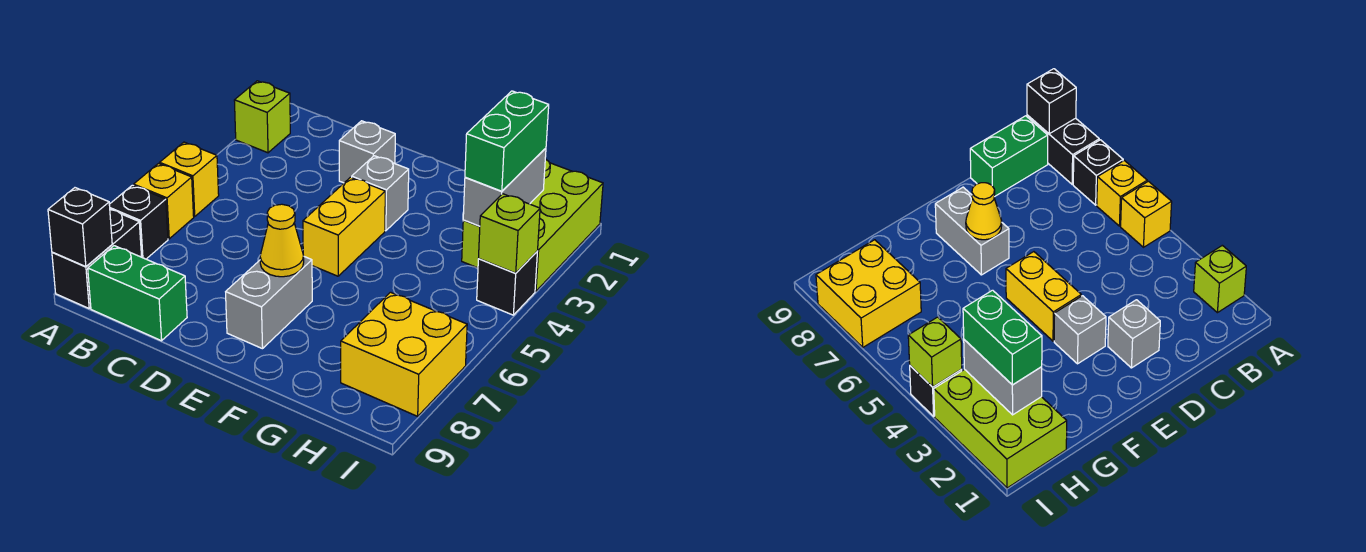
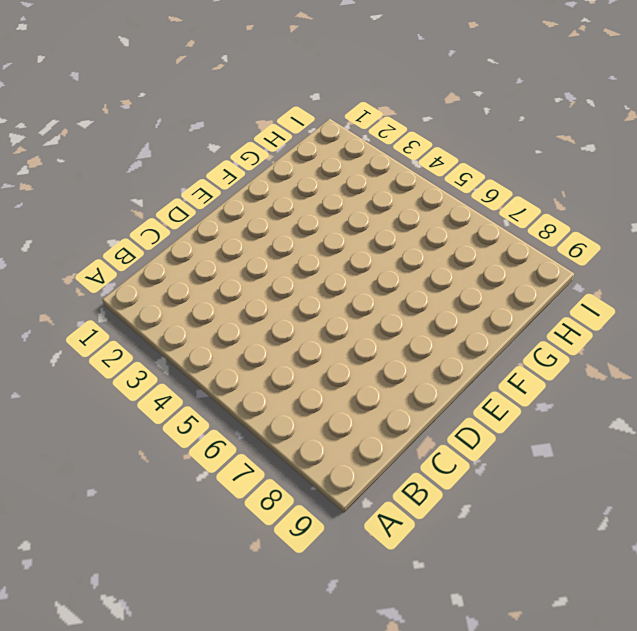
none -> lime 1x1 brick [234,81,290,153]
none -> yellow 1x1 brick [160,142,219,217]
none -> yellow 1x1 brick [134,164,194,239]

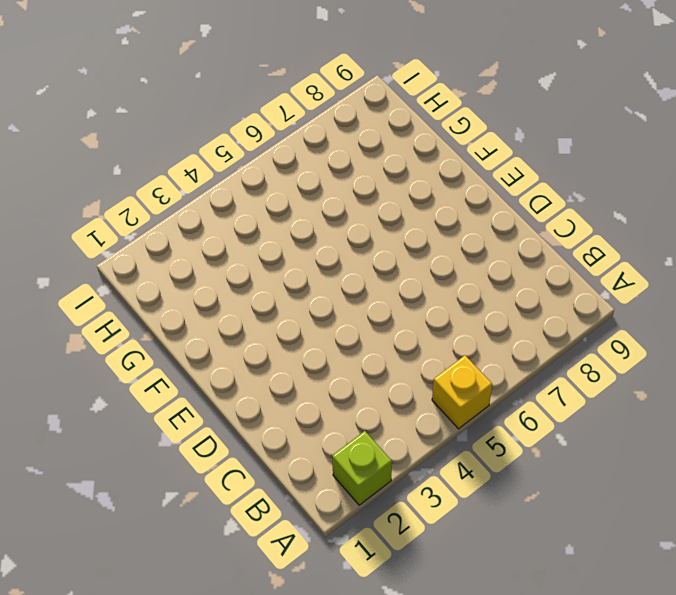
none -> yellow 1x1 brick [134,164,194,239]
none -> black 1x1 brick [109,185,168,259]
none -> black 1x2 brick [52,210,142,308]

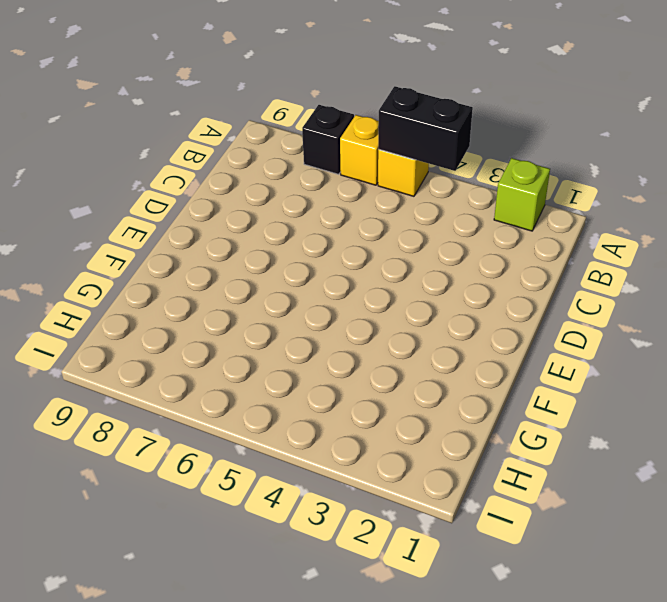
black 1x2 brick [378,86,473,171] -> black 1x2 brick moved to [52,210,142,308]
none -> green 1x2 brick [88,246,187,341]
none -> grey 1x1 brick [339,121,395,183]
none -> grey 1x1 brick [352,156,409,231]

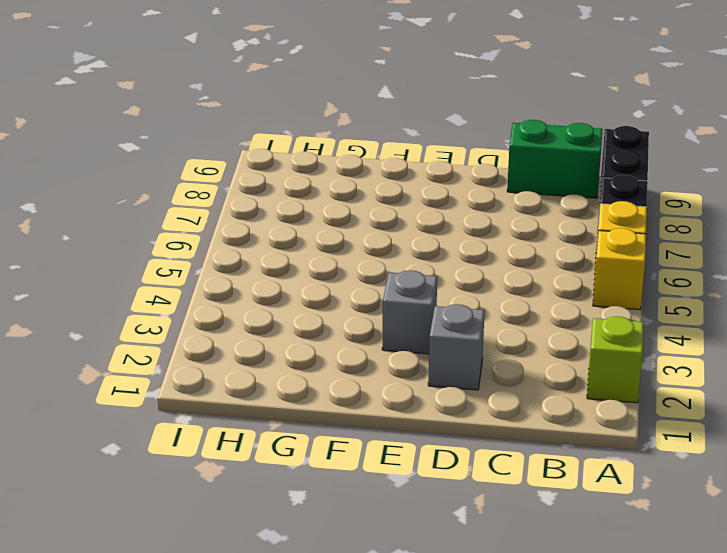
none -> yellow 1x2 brick [303,177,385,276]
none -> grey 1x2 brick [226,257,312,349]
none -> lime 2x3 brick [462,159,603,291]

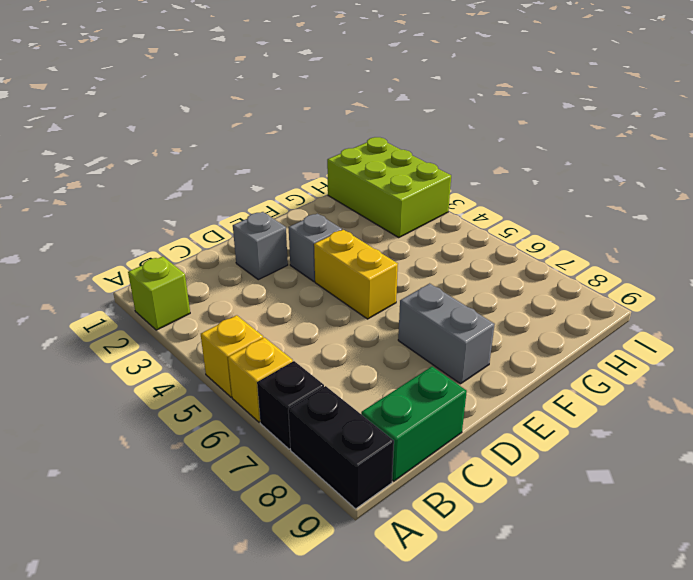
none -> yellow 2x2 brick [341,292,467,416]
none -> black 1x1 brick [477,252,537,315]
none -> black 1x1 brick [48,188,112,267]

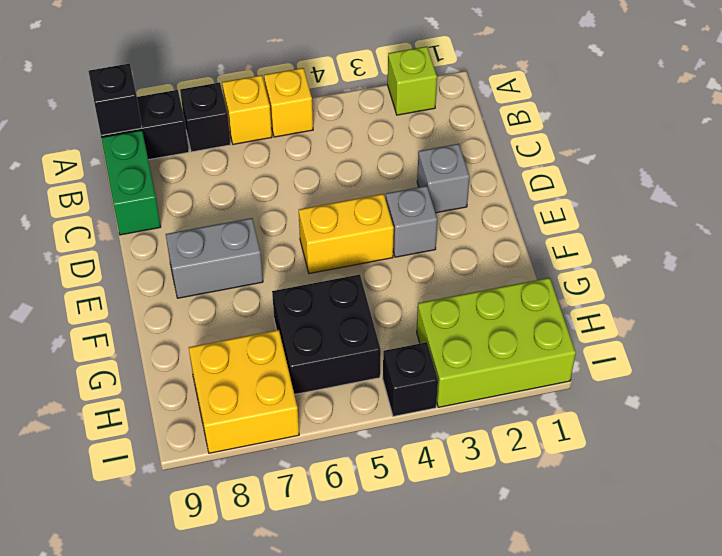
black 2x2 brick [272,274,381,395] -> none
none -> yellow 1x1 cone [260,204,304,277]
none -> grey 1x2 brick [463,148,546,226]
none -> lime 1x1 brick [479,194,540,273]

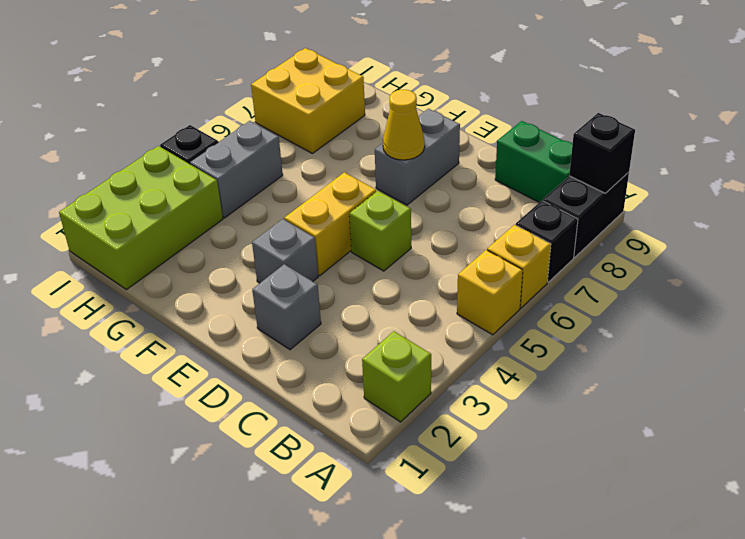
lime 1x1 brick [349,191,411,271] -> lime 1x1 brick moved to [479,194,540,273]
grey 1x2 brick [190,121,283,218] -> grey 1x2 brick moved to [463,148,546,226]
none -> green 1x2 brick [465,91,549,191]

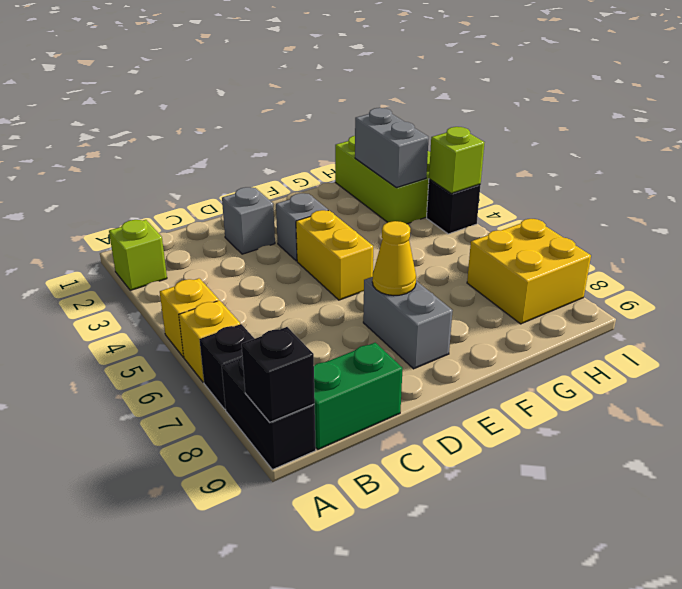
none -> green 1x2 brick [465,91,549,191]

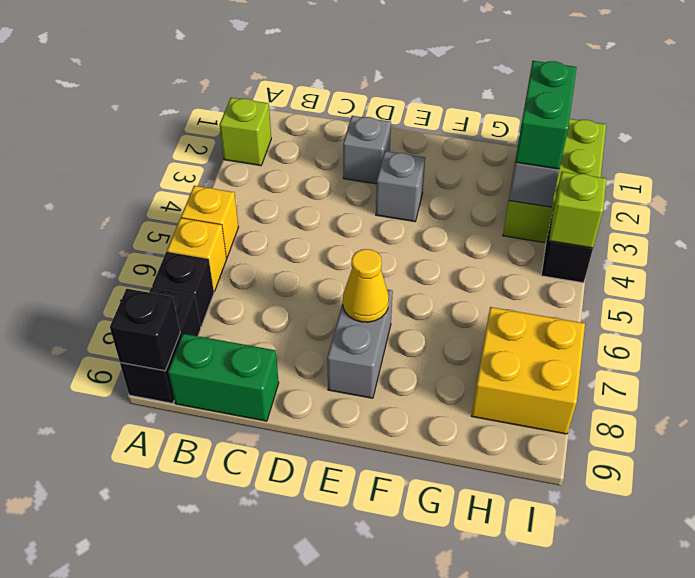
none -> yellow 1x2 brick [303,177,385,276]

